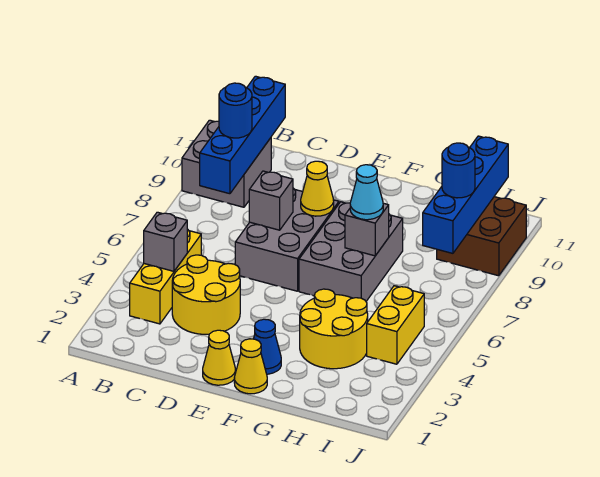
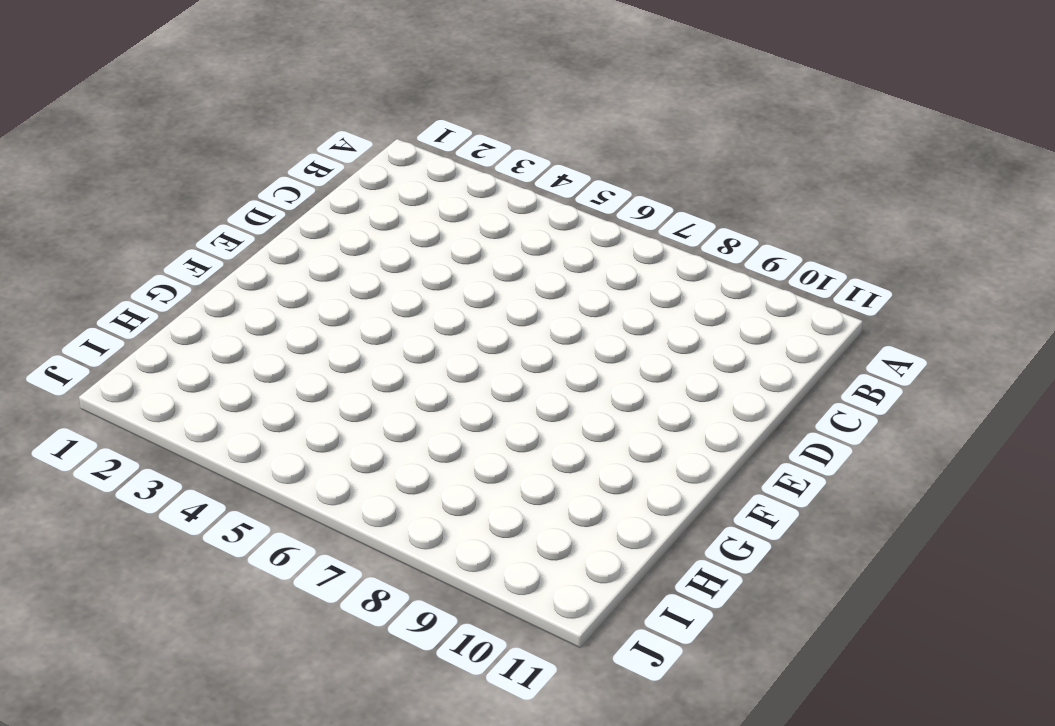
none -> grey 2x2 brick [182,120,271,207]
none -> yellow 1x3 brick [130,229,201,324]
none -> yellow 2x2 round brick [172,255,240,334]

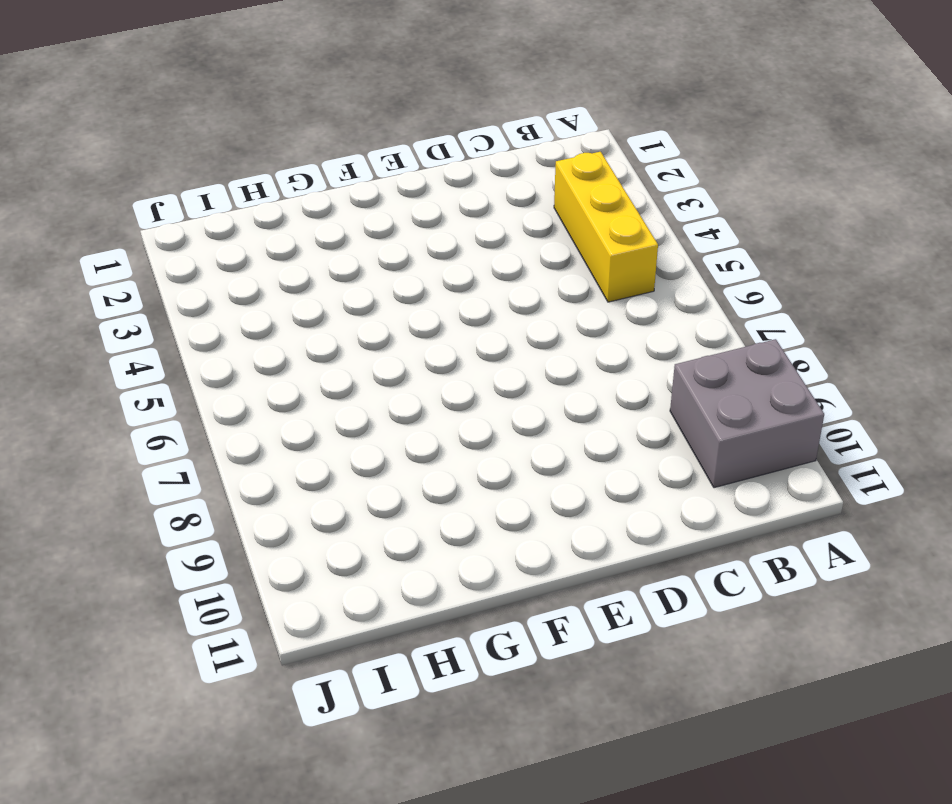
none -> yellow 2x2 round brick [172,255,240,334]
none -> grey 2x3 brick [235,188,339,291]
none -> yellow 1x1 cone [203,330,236,385]

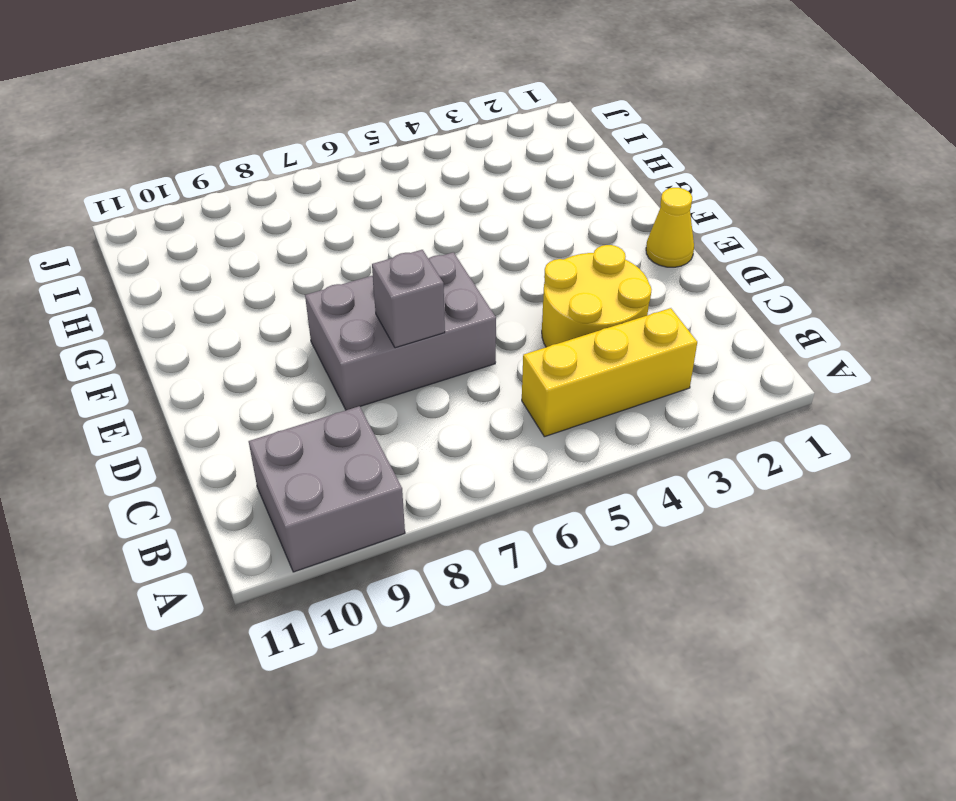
none -> yellow 1x1 cone [234,339,267,394]
none -> blue 1x1 cone [254,319,281,374]
none -> grey 2x3 brick [299,202,403,301]

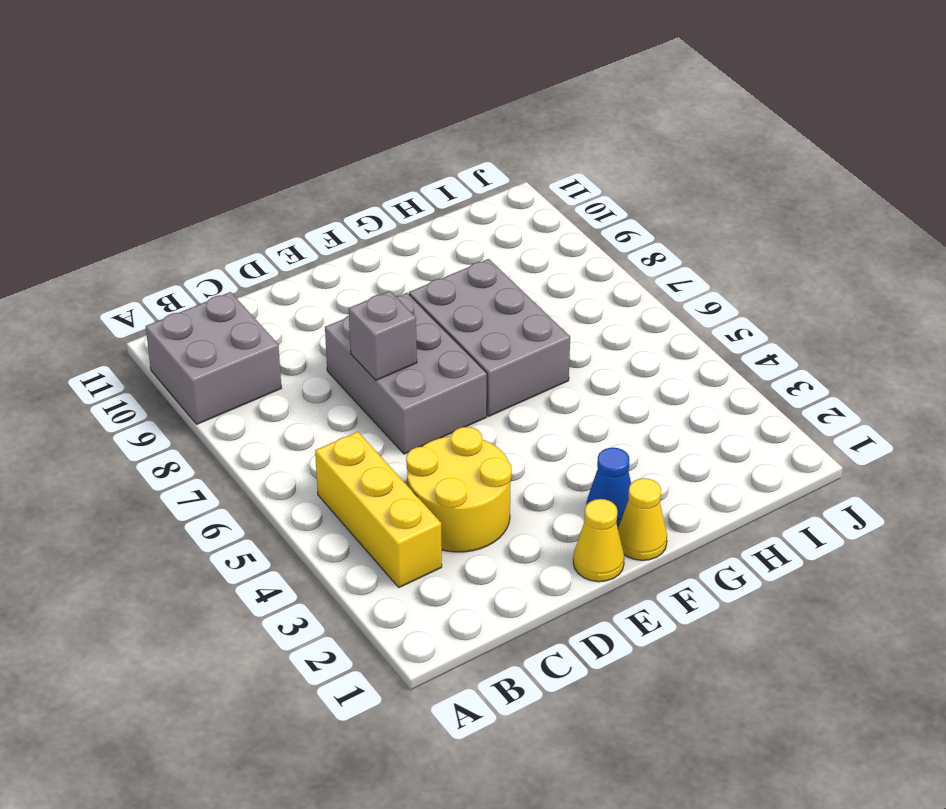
none -> yellow 2x2 round brick [300,289,368,369]
none -> yellow 1x2 brick [367,286,424,364]
none -> brown 2x2 brick [437,197,526,276]

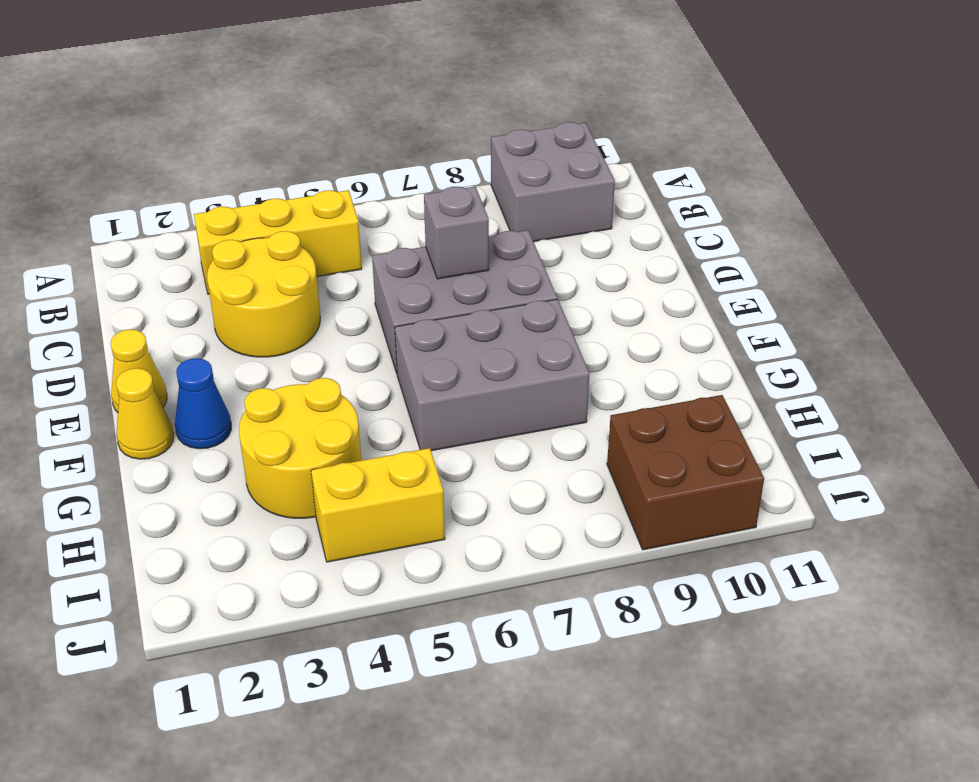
none -> grey 1x1 brick [144,212,187,271]
none -> blue 1x4 brick [200,76,285,194]
none -> yellow 1x1 cone [301,161,334,216]

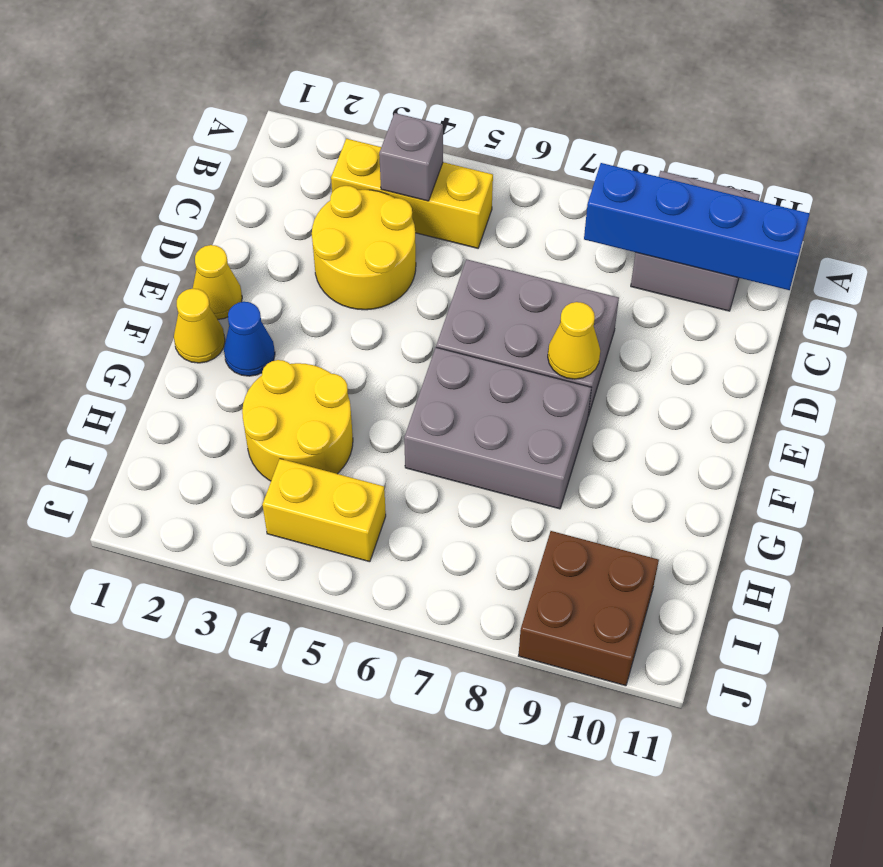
none -> grey 1x1 brick [249,171,293,230]
none -> grey 1x1 brick [345,203,389,256]
none -> blue 1x4 brick [423,136,508,253]

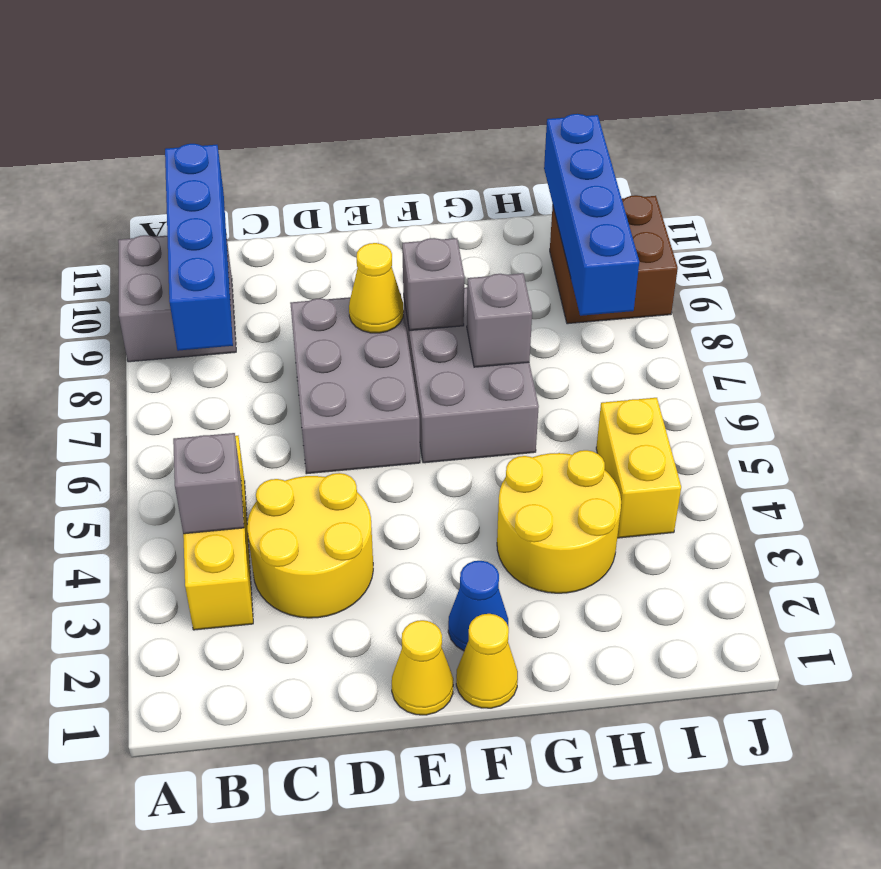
grey 1x1 brick [402,238,464,331] -> grey 1x1 brick moved to [249,171,293,230]
none -> blue 1x1 round brick [219,83,252,138]
none -> cyan 1x1 cone [350,165,383,220]
none -> blue 1x1 round brick [442,143,475,198]

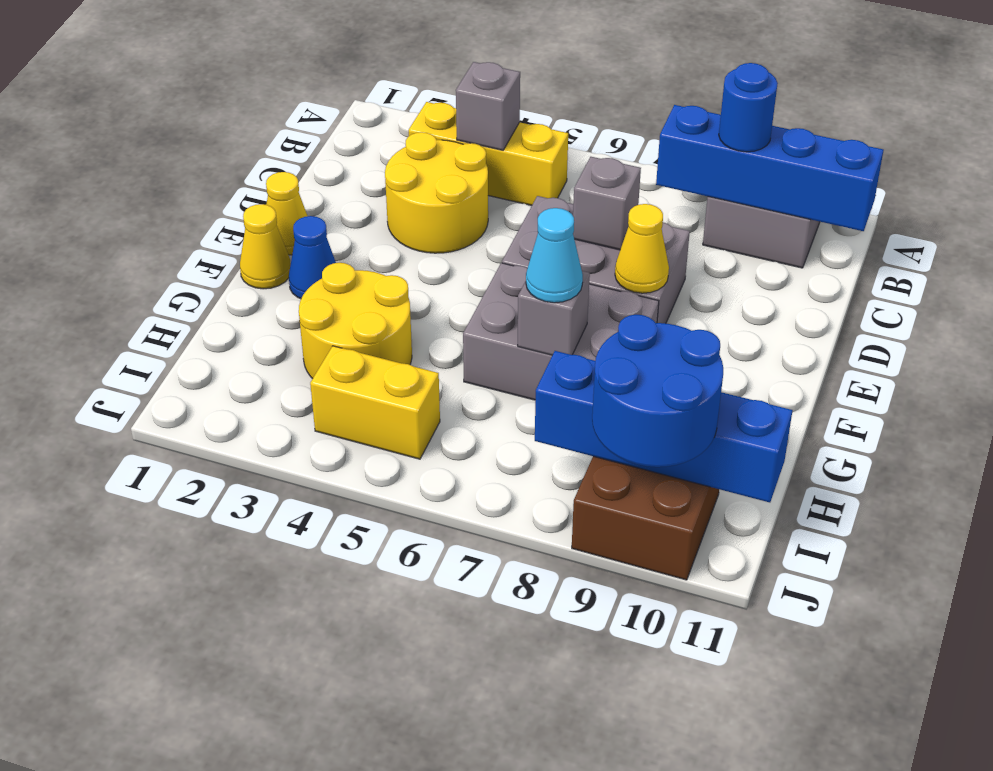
blue 2x2 round brick [592,315,723,467] -> blue 1x1 round brick [442,143,475,198]

